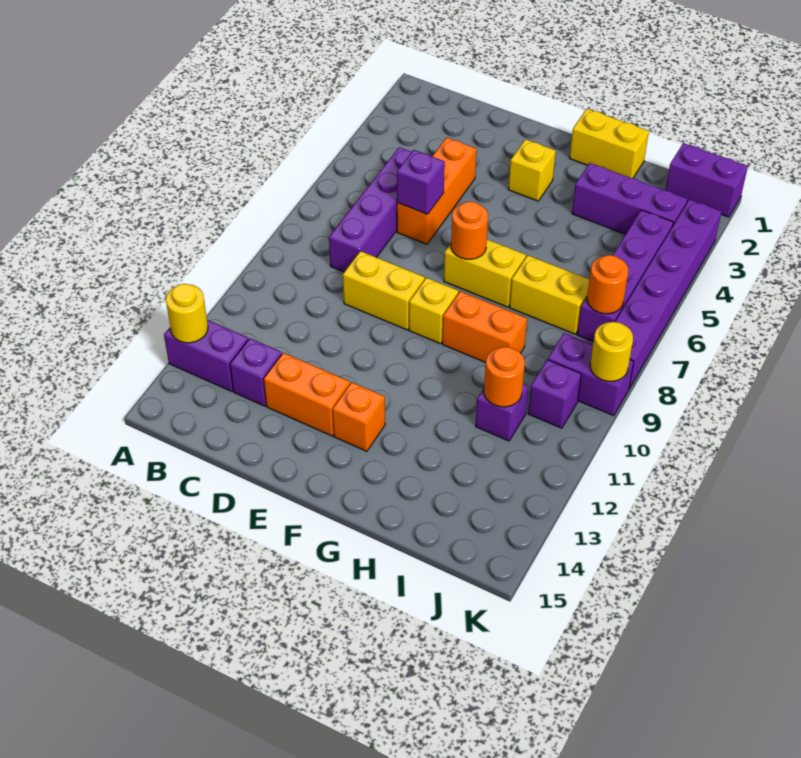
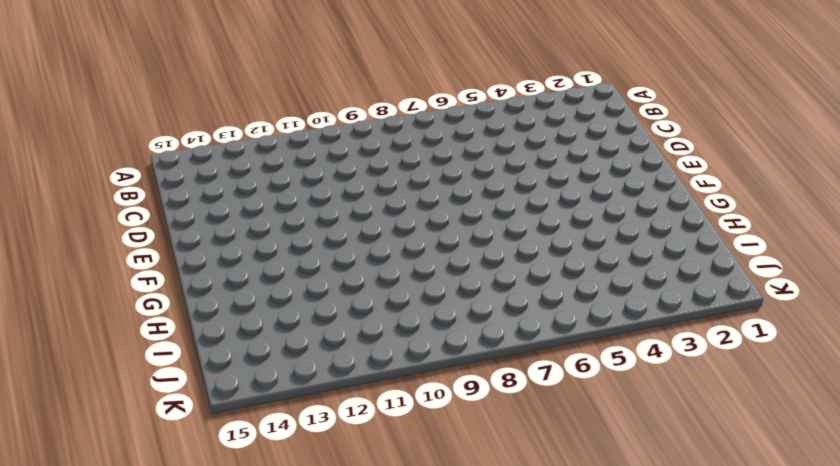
none -> purple 1x2 brick [164,320,248,391]
none -> purple 1x4 brick [329,147,411,272]
none -> purple 1x1 brick [230,338,282,406]

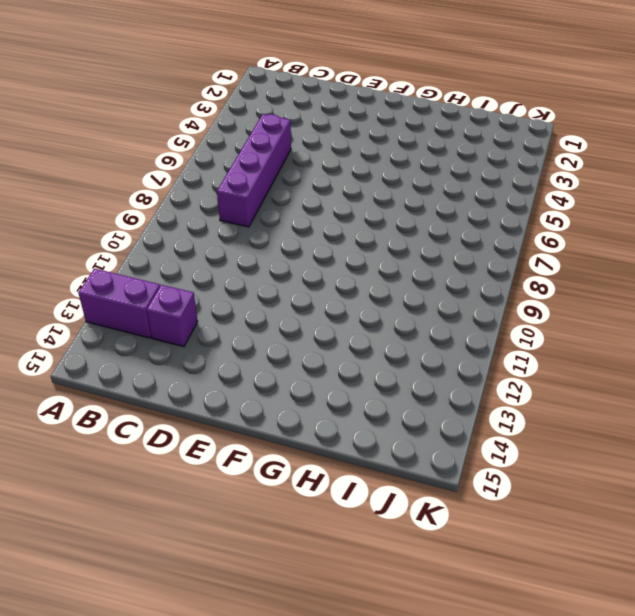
none -> orange 1x3 brick [397,138,476,244]
none -> yellow 1x2 brick [343,251,425,330]
none -> orange 1x2 brick [264,353,350,436]

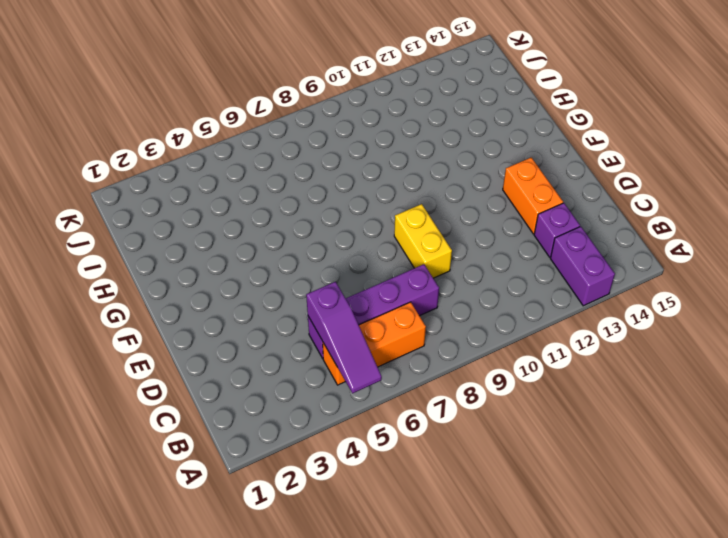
purple 1x3 slope [306,282,382,393] -> none
orange 1x3 brick [323,302,426,385] -> orange 1x3 brick moved to [397,138,476,244]
none -> yellow 1x1 brick [508,139,556,201]
none -> yellow 1x2 brick [444,240,526,307]
none -> yellow 1x1 brick [409,278,458,344]

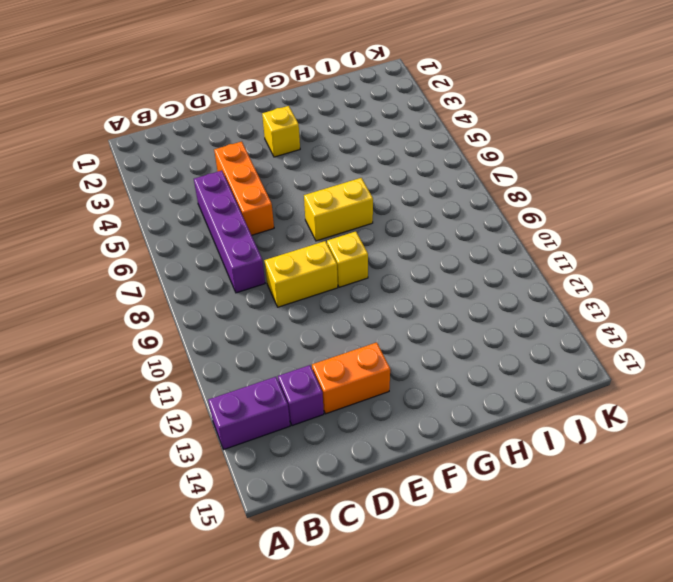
none -> orange 1x1 brick [333,382,385,451]
none -> yellow 1x2 brick [570,109,649,178]
none -> orange 1x2 brick [442,291,527,363]

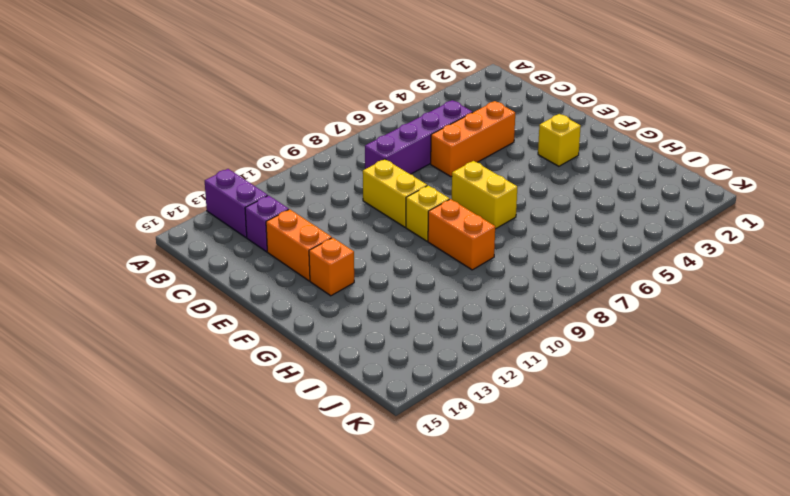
none -> yellow 1x2 brick [570,109,649,178]
none -> purple 1x3 brick [572,163,687,234]
none -> yellow 1x2 brick [510,255,589,334]

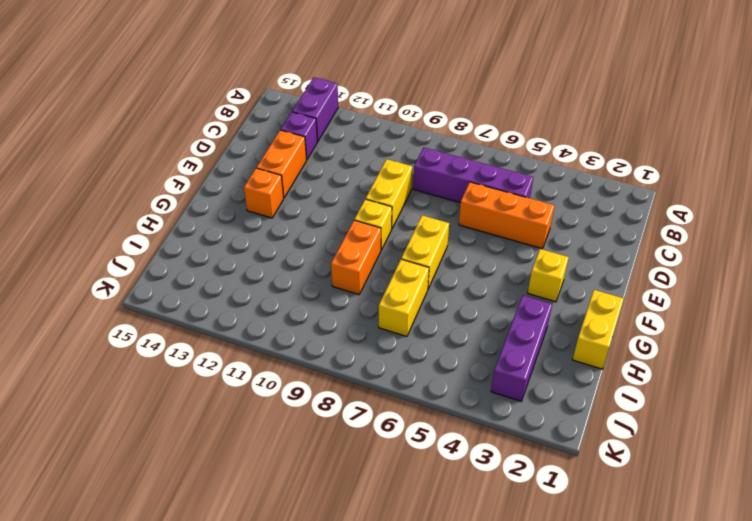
none -> purple 1x1 brick [476,384,528,441]
none -> purple 1x2 brick [665,143,748,217]
none -> purple 1x4 brick [577,210,673,342]

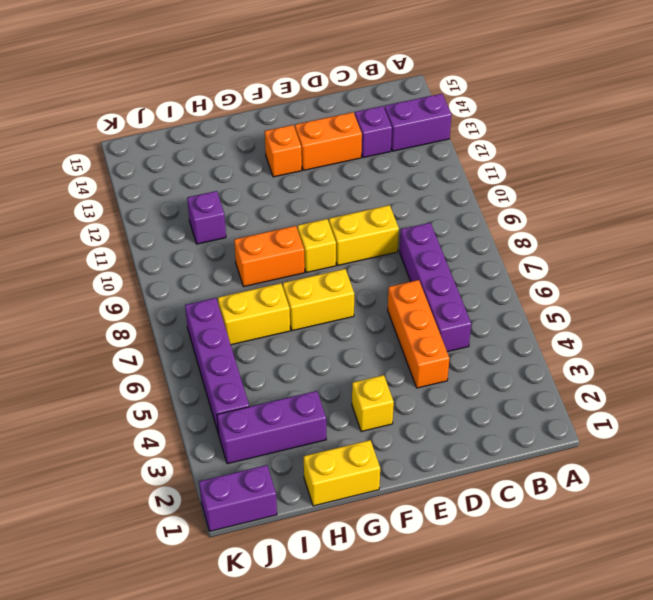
none -> purple 1x2 brick [548,333,634,416]
none -> purple 1x1 brick [528,360,581,428]
none -> purple 1x6 brick [615,199,721,389]

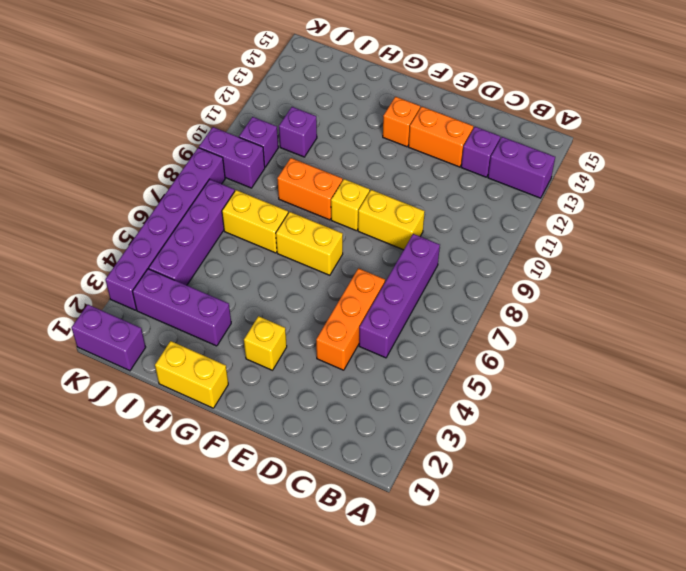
none -> yellow 1x1 round brick [166,284,208,343]
none -> purple 1x1 brick [397,150,445,214]
none -> orange 1x1 round brick [451,202,488,259]

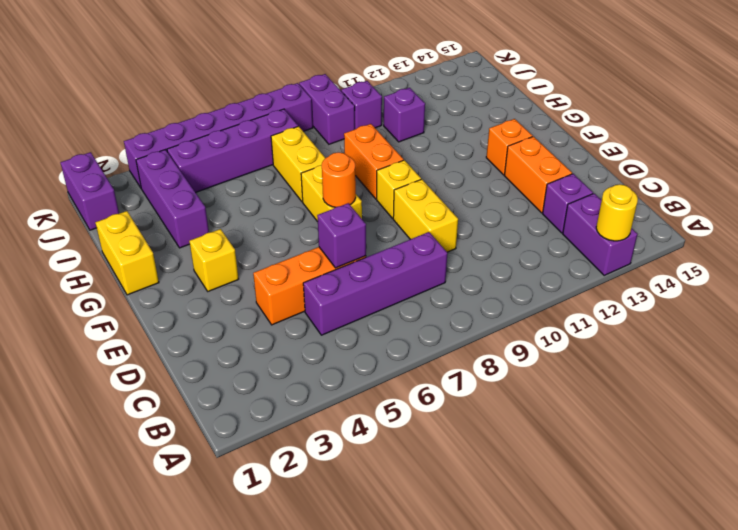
none -> orange 1x1 round brick [484,347,525,407]
none -> orange 1x1 round brick [587,255,628,314]
none -> yellow 1x1 round brick [590,322,633,381]

